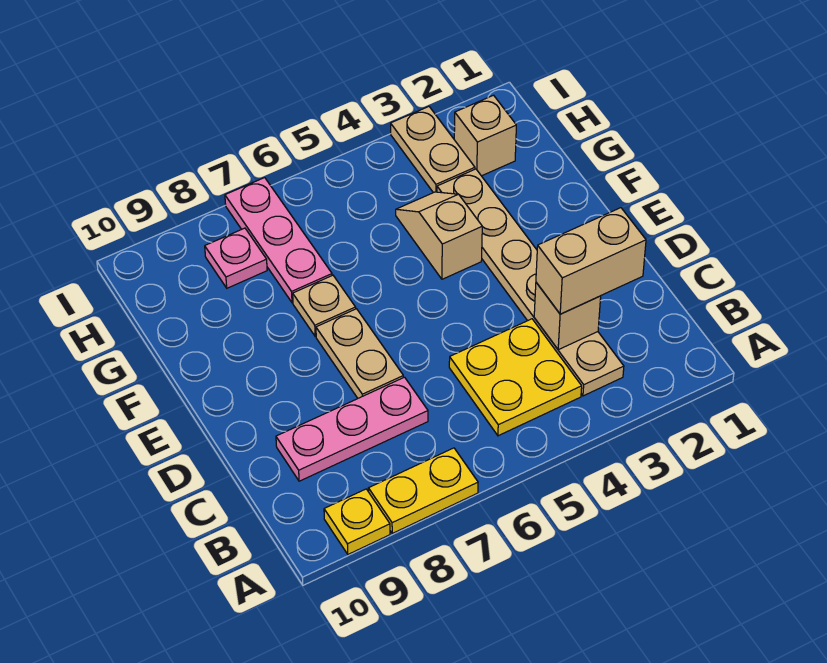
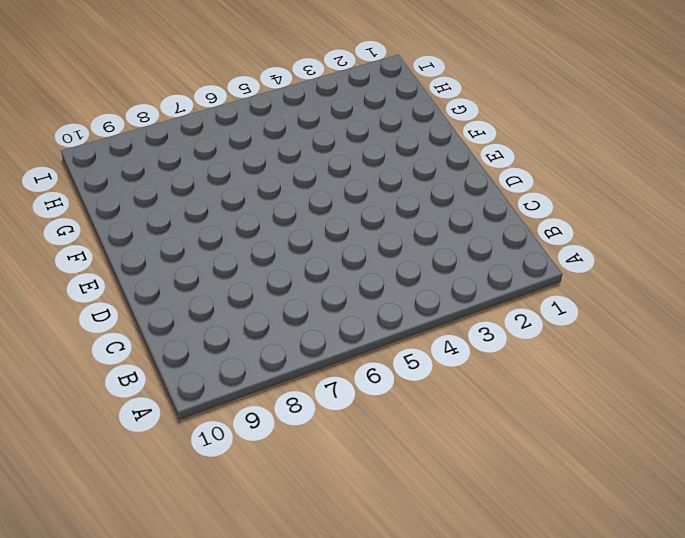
none -> yellow 1x2 plate [368,448,478,533]
none -> yellow 1x1 plate [324,489,390,554]
none -> tan 1x6 plate [437,169,624,396]

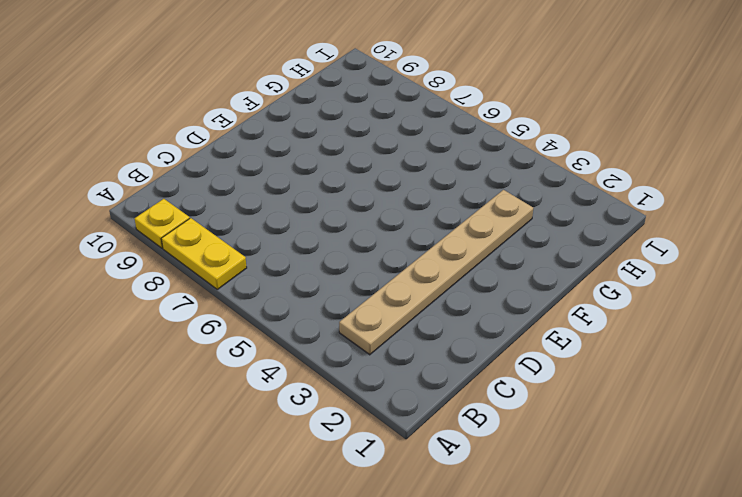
none -> yellow 2x2 plate [449,319,582,436]
none -> pink 1x3 plate [276,377,428,481]
none -> tan 1x2 plate [316,309,403,398]

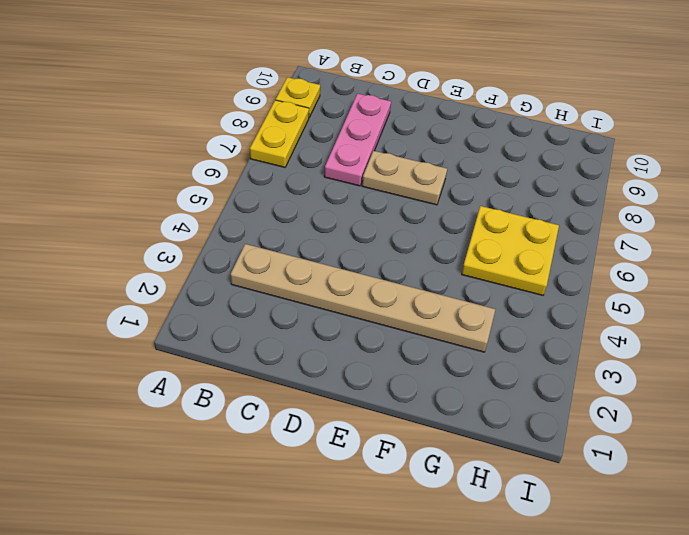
yellow 2x2 plate [462,206,559,295] -> yellow 2x2 plate moved to [449,319,582,436]
none -> tan 1x2 slope [396,192,482,279]
none -> tan 1x1 plate [293,275,356,336]
none -> pink 1x3 plate [225,178,332,303]

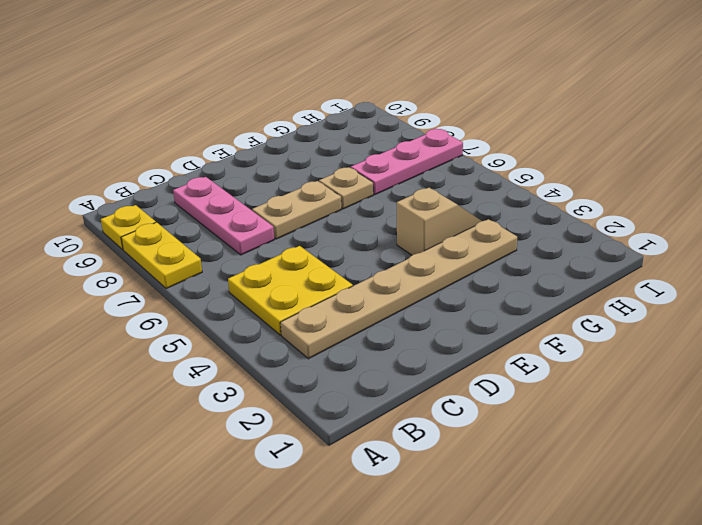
none -> tan 1x1 brick [454,95,516,176]
none -> tan 1x2 plate [391,107,475,193]
none -> pink 1x1 plate [205,228,267,288]

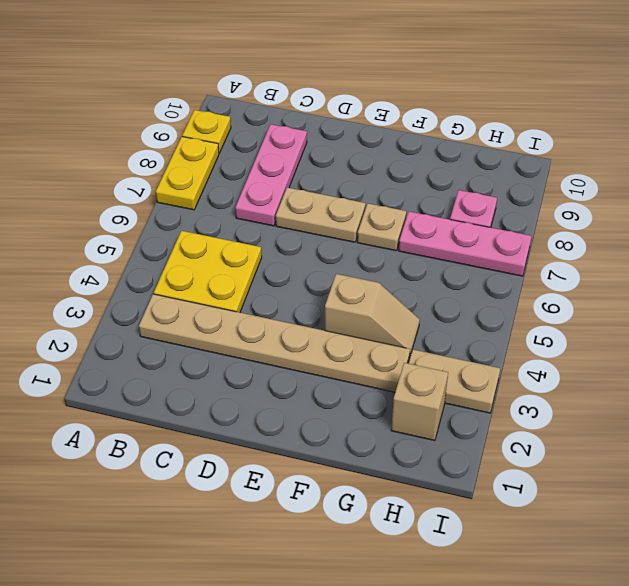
none -> tan 1x1 brick [534,283,601,350]
none -> tan 1x2 brick [536,208,646,314]

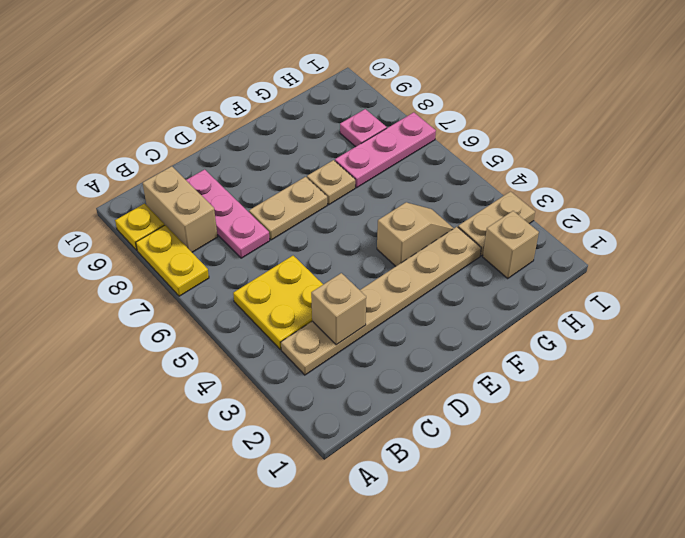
tan 1x2 brick [143,166,218,252] -> tan 1x2 brick moved to [536,208,646,314]

